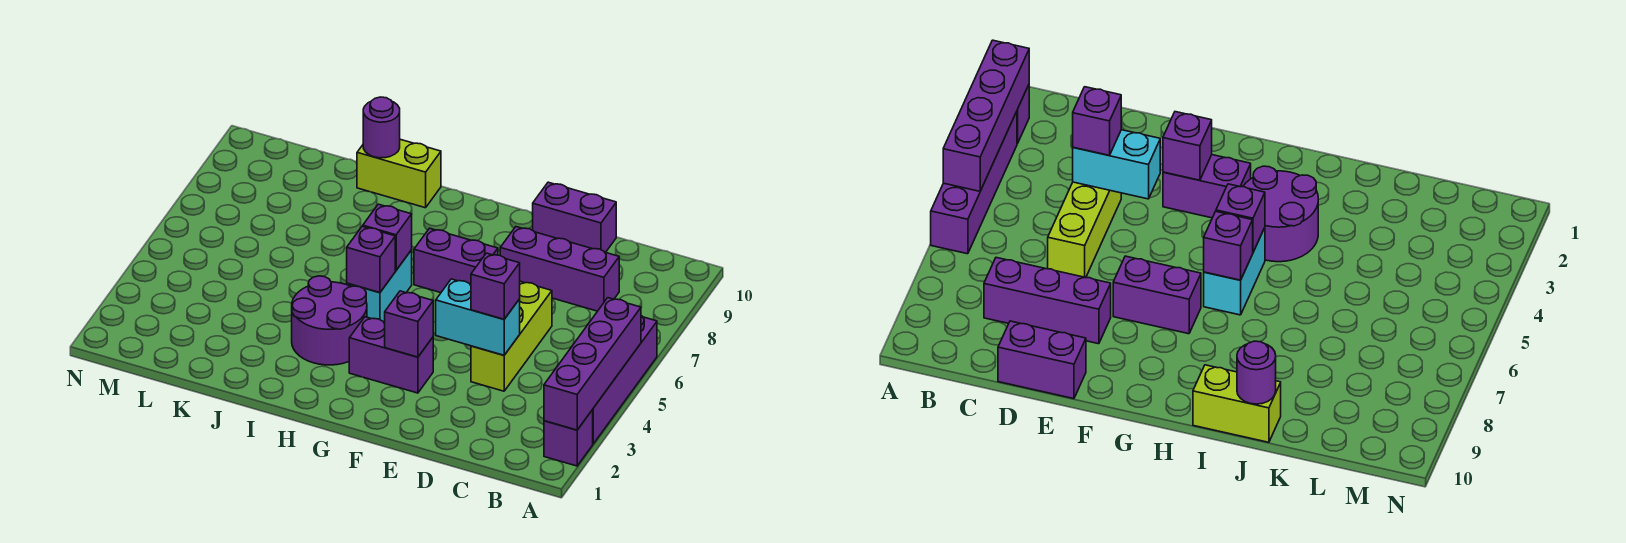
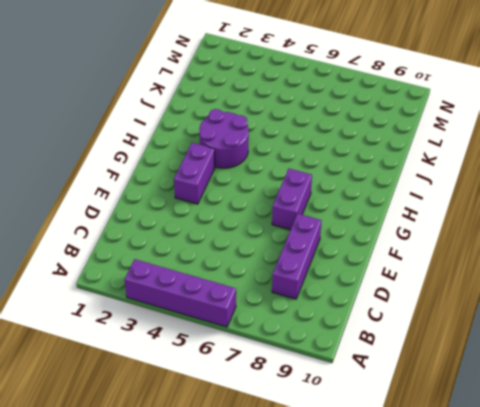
none -> purple 1x1 brick [544,410,593,466]
none -> lime 1x3 brick [471,281,552,391]
none -> purple 1x2 brick [533,182,616,252]

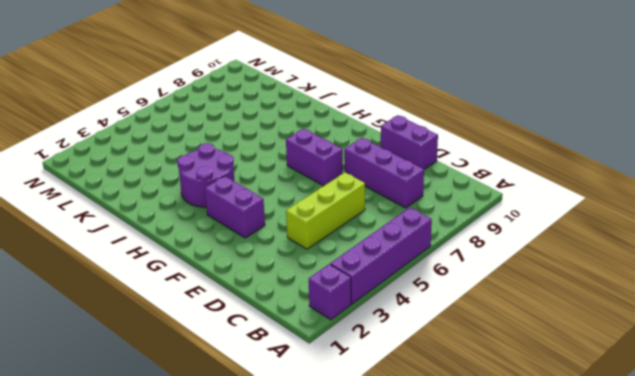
none -> cyan 1x2 brick [347,250,412,322]
none -> lime 1x2 brick [357,139,441,208]
none -> purple 1x4 brick [544,298,641,430]

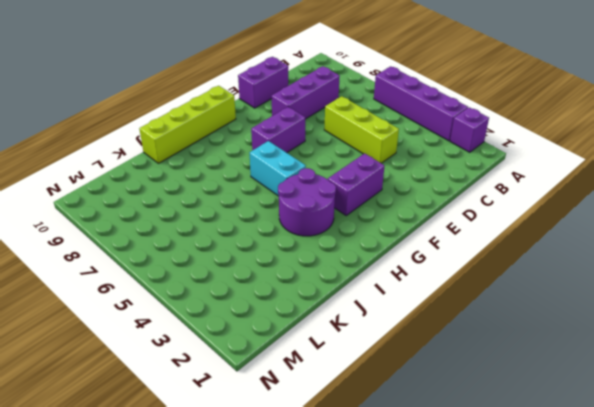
lime 1x4 brick [139,86,236,163] -> lime 1x2 brick [357,139,441,208]
none -> purple 1x4 brick [544,298,641,430]
none -> cyan 1x2 brick [436,279,520,355]
none -> purple 1x1 brick [385,291,433,357]

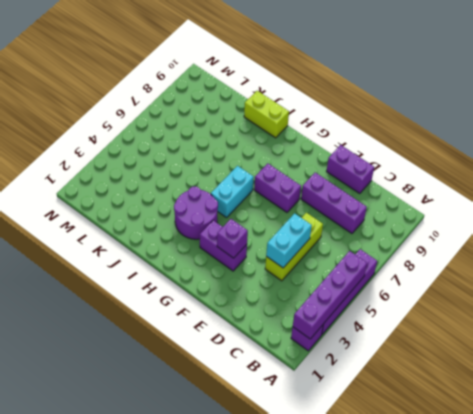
cyan 1x2 brick [266,213,312,268] -> cyan 1x2 brick turned to [436,279,520,355]
none -> purple 1x1 brick [347,226,395,292]
none -> purple 1x1 brick [363,204,412,270]
none -> purple 1x1 round brick [363,97,400,158]

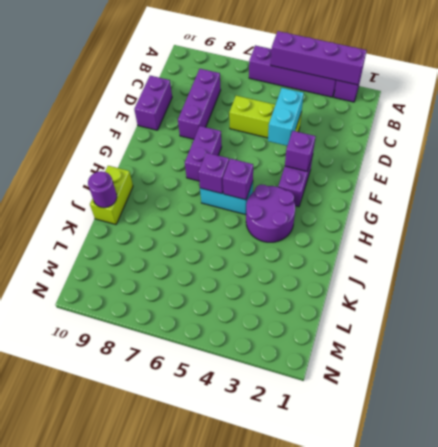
none -> purple 1x1 brick [471,253,520,319]

